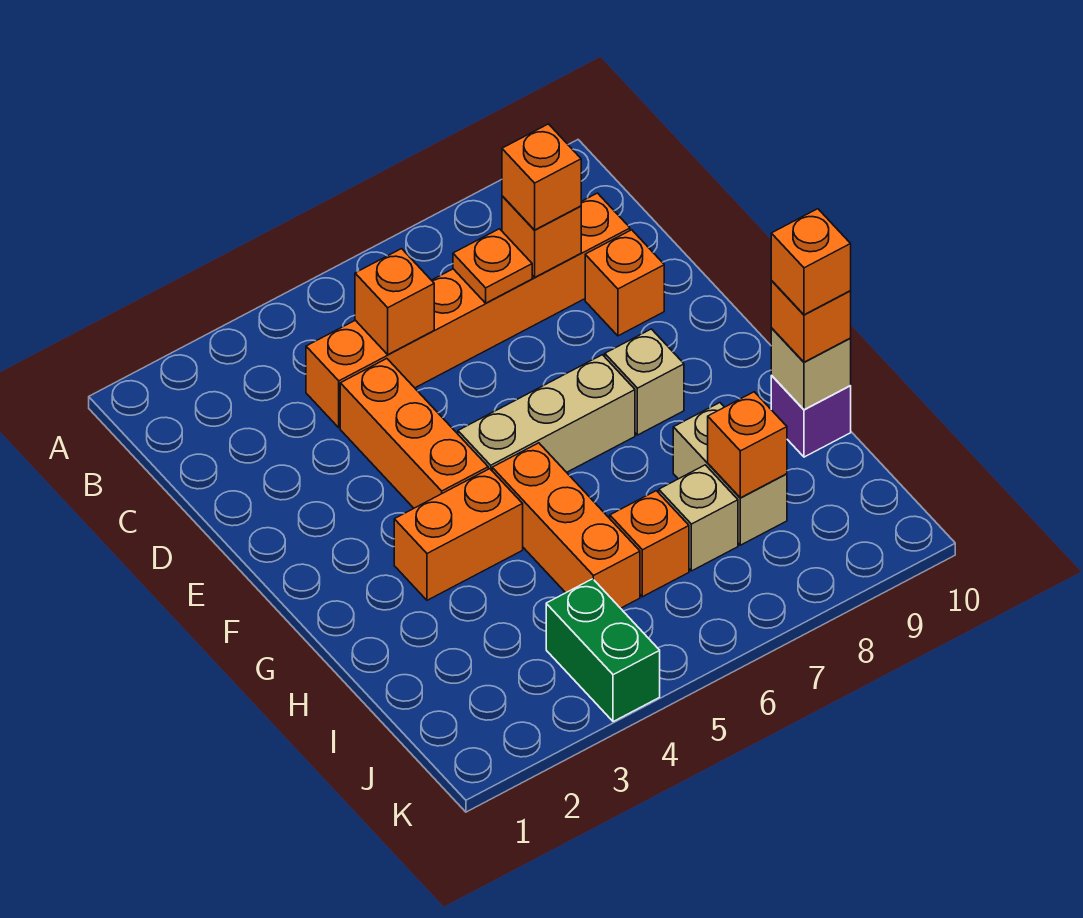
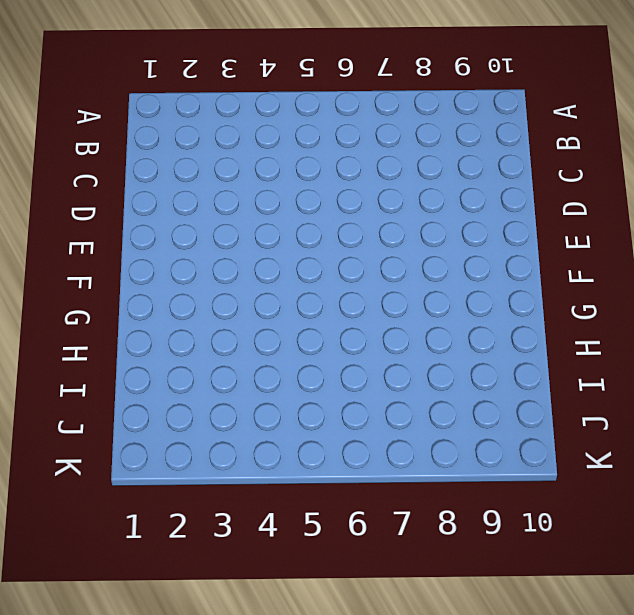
none -> orange 1x6 brick [306,193,630,428]
none -> orange 1x3 brick [340,359,488,508]
none -> orange 1x1 brick [585,230,664,336]

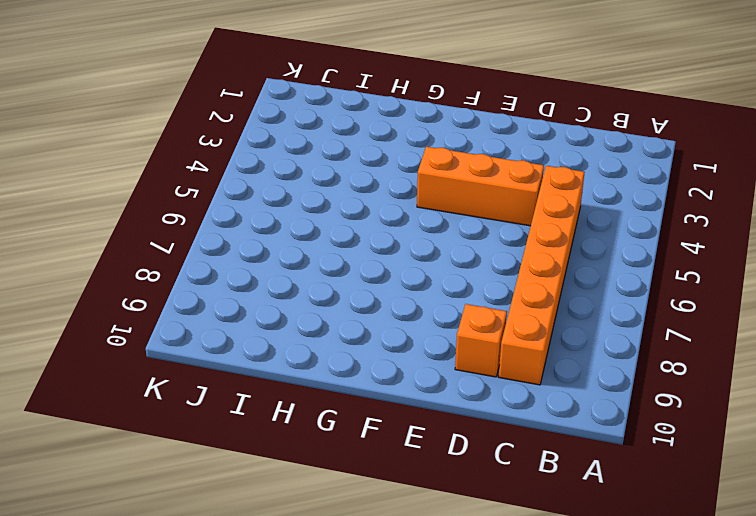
none -> tan 1x3 brick [458,355,635,472]
none -> tan 1x1 brick [605,329,684,435]
none -> orange 1x2 brick [394,469,523,600]

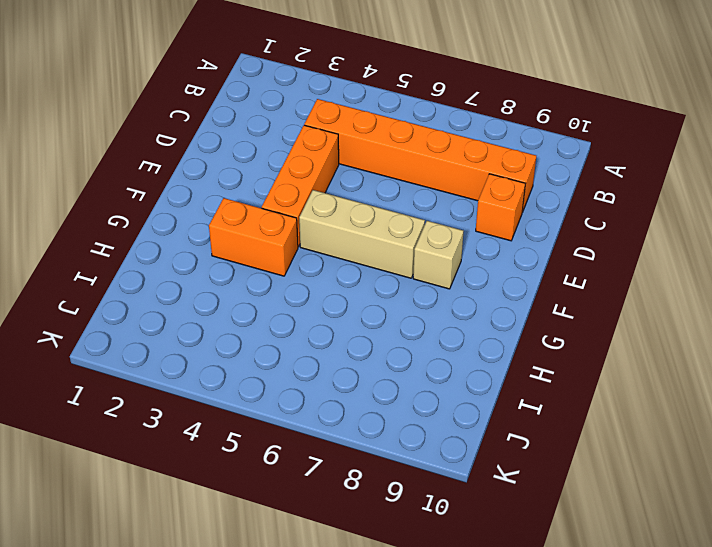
none -> orange 1x3 brick [492,443,640,608]
none -> tan 1x2 brick [673,403,787,545]
none -> purple 1x1 brick [771,376,851,457]

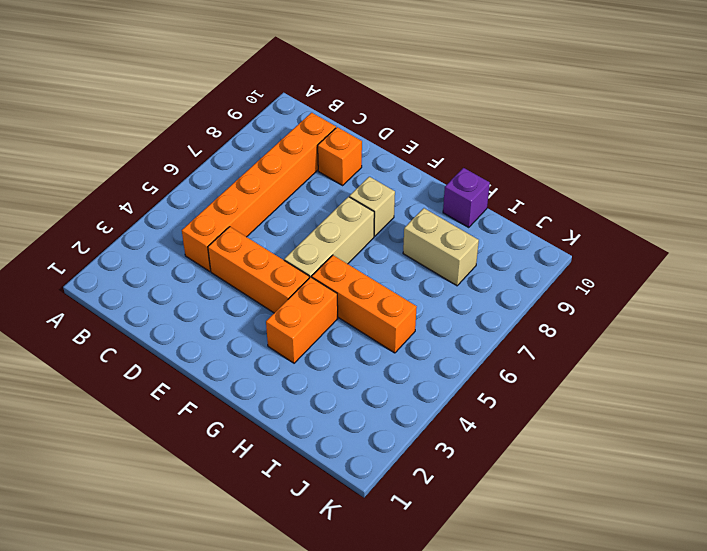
none -> orange 1x1 brick [610,491,689,597]
none -> tan 1x1 brick [659,465,738,571]
none -> green 1x2 brick [546,579,660,722]

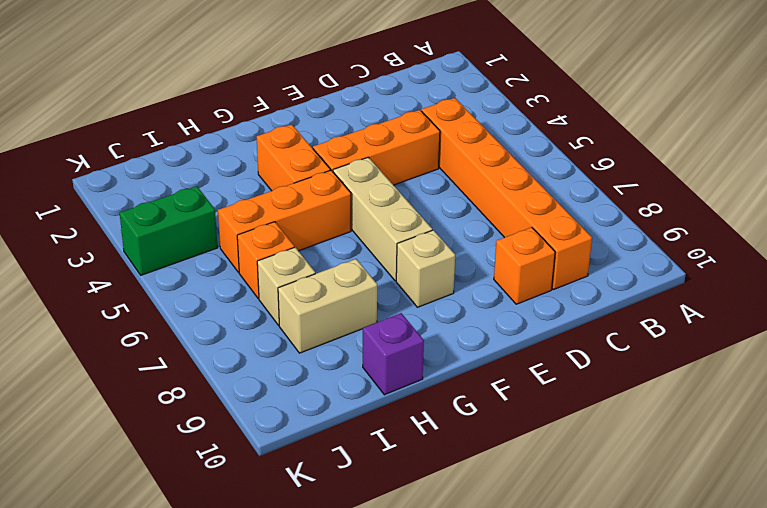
none -> orange 1x1 brick [355,249,434,354]
none -> orange 1x1 plate [453,229,532,303]
none -> orange 1x1 brick [502,196,581,277]

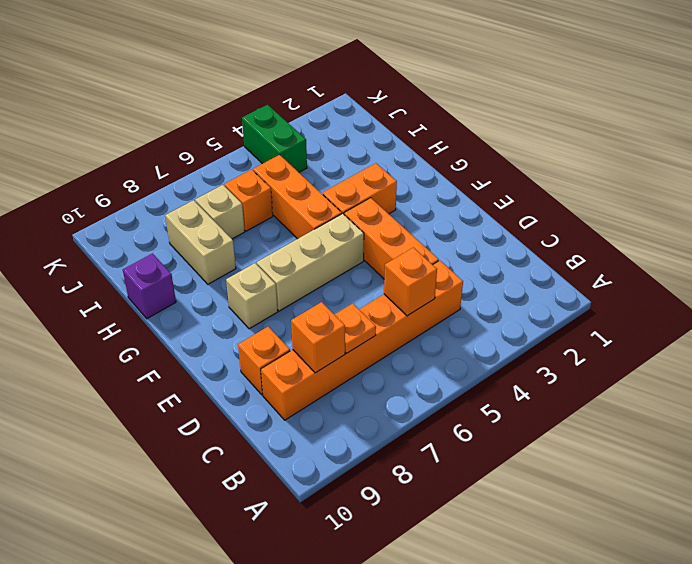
none -> tan 1x1 brick [771,328,851,410]
none -> orange 1x1 brick [708,392,787,498]
none -> orange 1x1 brick [502,124,581,230]

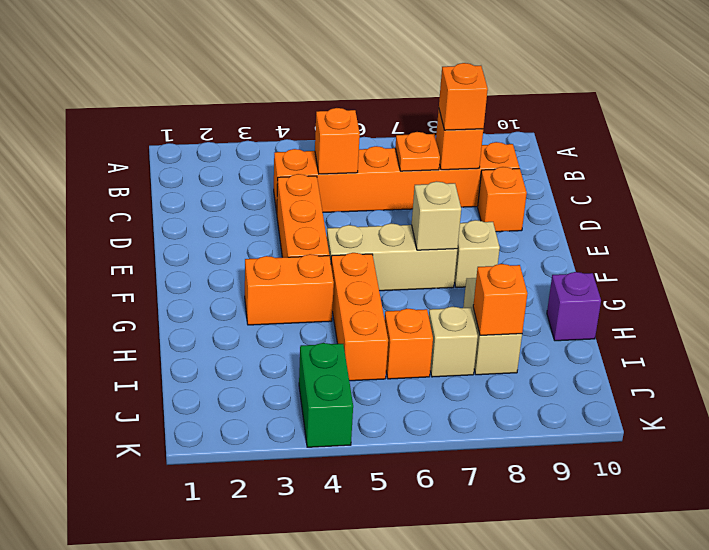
tan 1x1 brick [412,181,461,250] -> tan 1x1 brick moved to [771,328,851,410]
none -> orange 1x1 brick [771,281,851,362]
none -> orange 1x1 brick [771,209,851,315]

